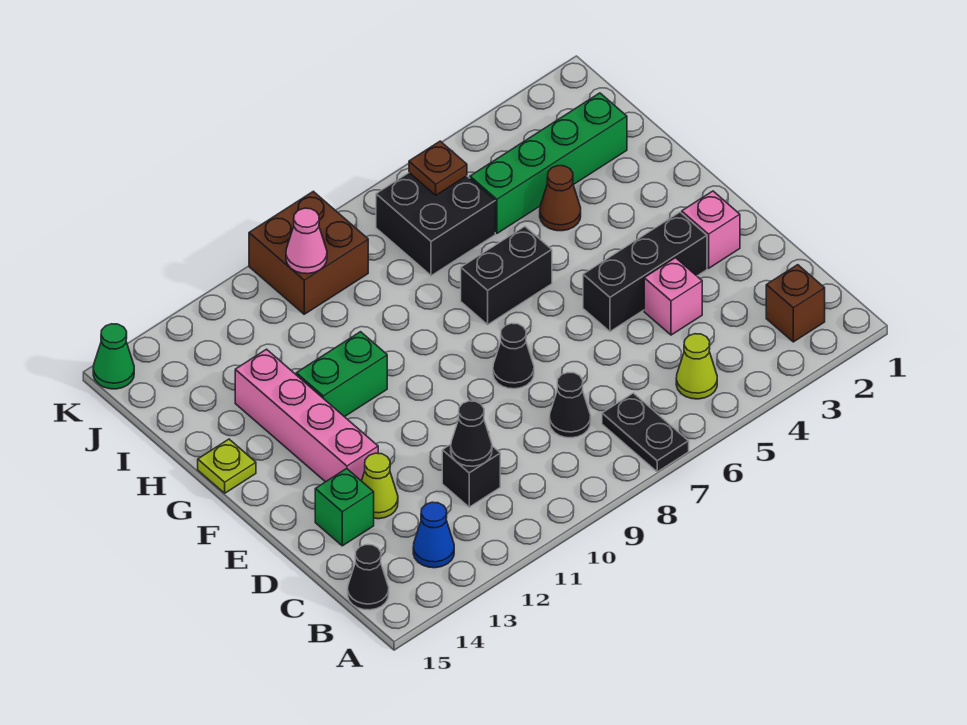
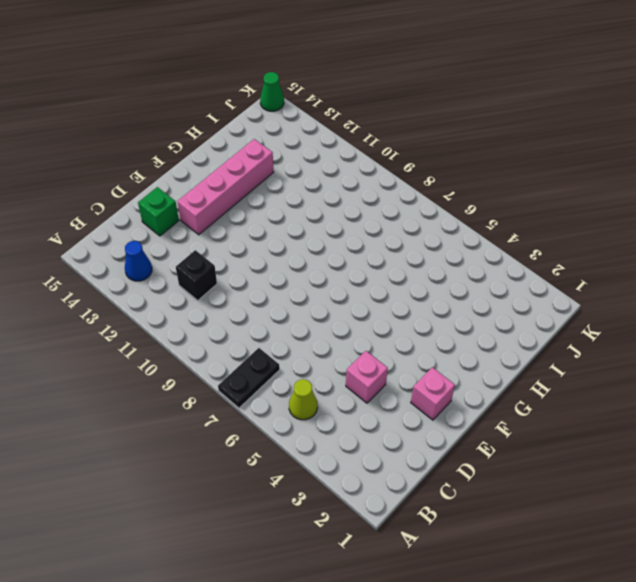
none -> brown 1x1 brick [766,265,825,342]
none -> black 1x1 cone [348,545,389,610]
none -> black 1x1 cone [549,373,591,438]

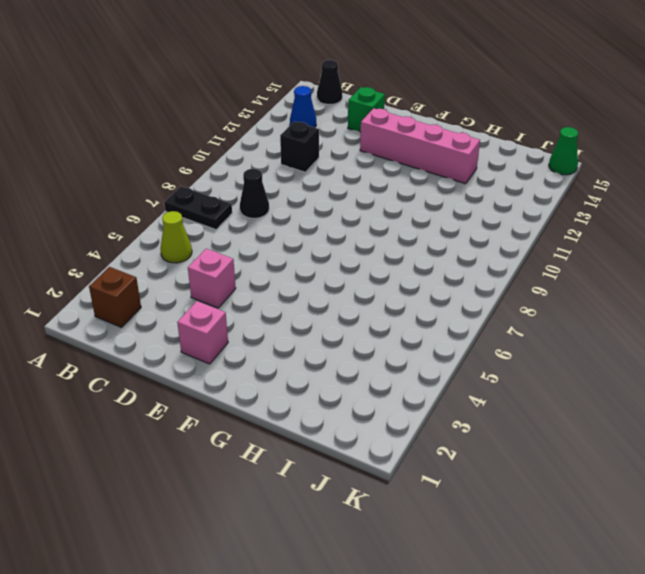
none -> lime 1x1 cone [362,453,398,519]
none -> black 1x3 brick [583,212,707,331]
none -> black 1x1 cone [493,323,534,389]

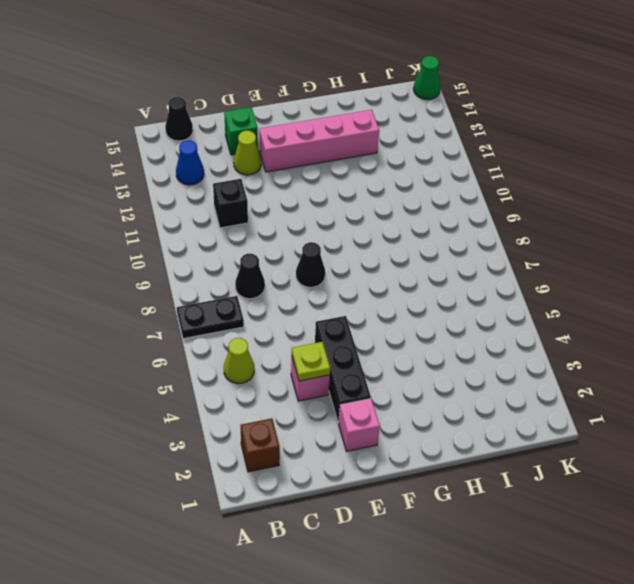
lime 1x1 plate [292,342,330,381] -> lime 1x1 plate moved to [198,439,256,493]
none -> black 1x2 brick [461,226,552,325]
none -> green 1x2 brick [296,332,387,417]
none -> brown 1x1 cone [540,166,581,231]

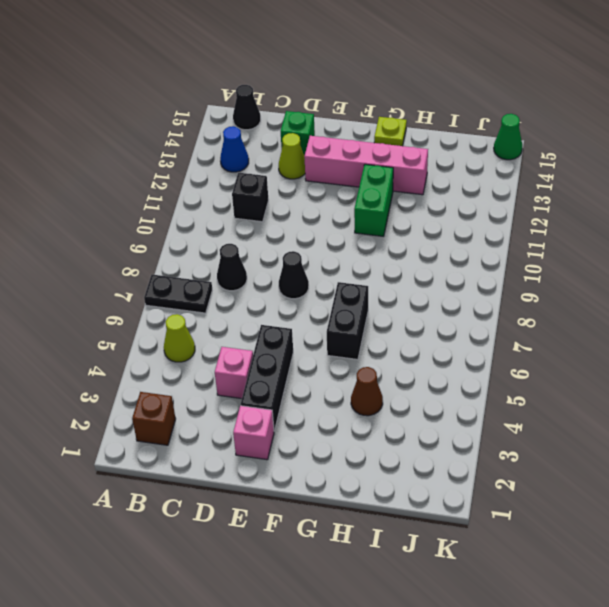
none -> green 1x4 brick [470,93,627,233]
none -> black 2x2 brick [376,173,495,276]
none -> brown 2x2 brick [249,191,368,314]

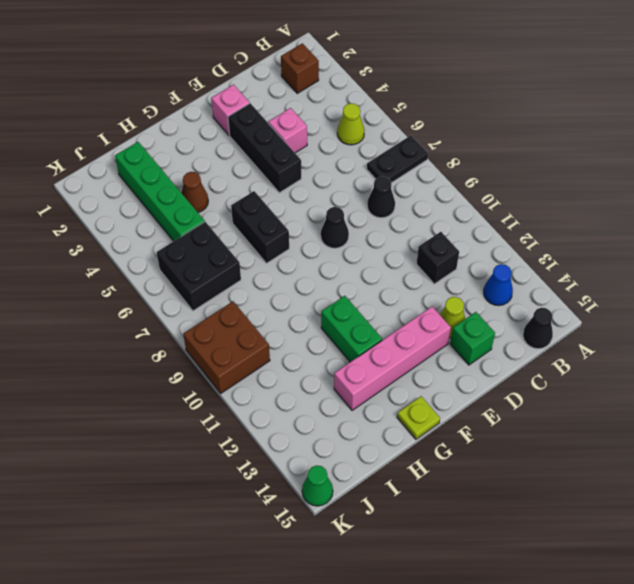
none -> black 1x1 cone [451,401,492,466]
none -> brown 1x1 plate [409,141,467,195]
none -> pink 1x1 cone [286,208,327,274]

